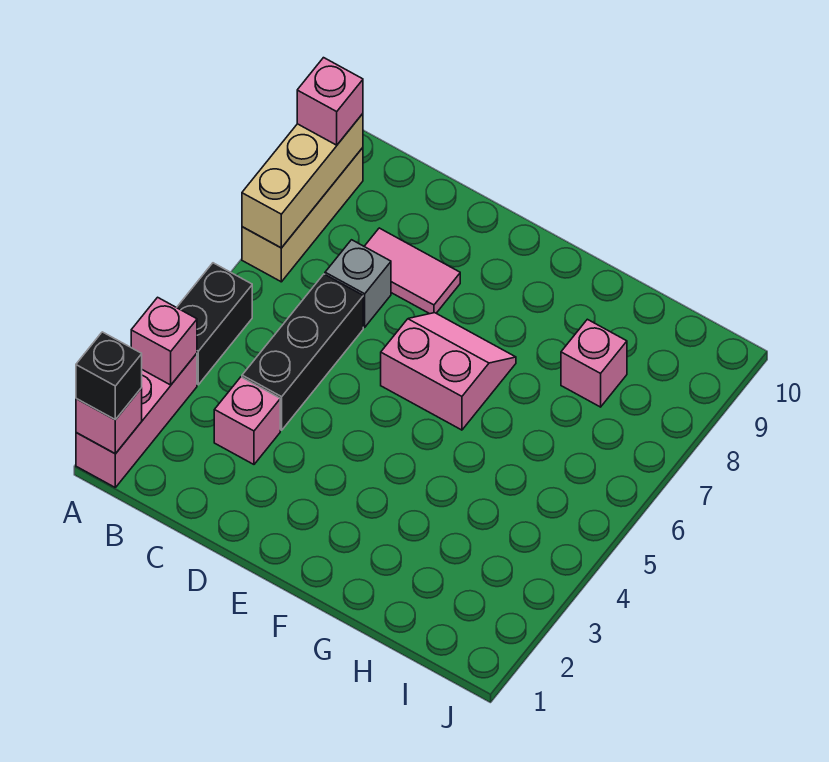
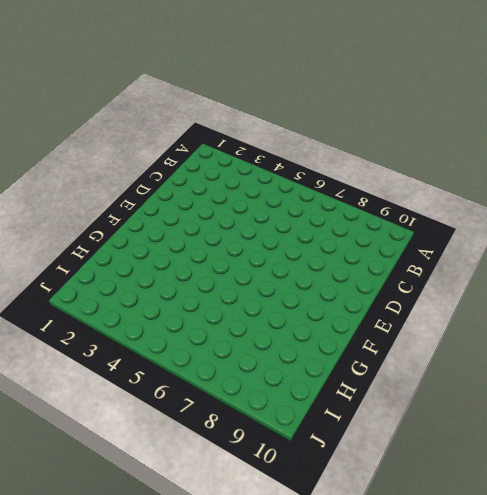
none -> pink 1x3 brick [76,353,197,487]
none -> black 1x2 brick [177,263,252,385]
none -> tan 1x3 brick [242,148,363,282]

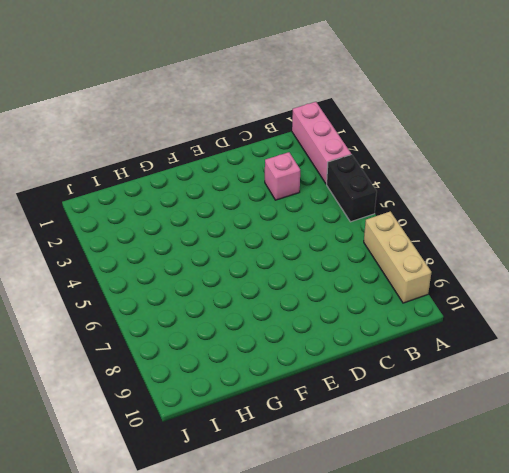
none -> black 1x3 brick [242,274,363,430]
none -> grey 1x1 brick [325,240,391,327]
none -> pink 1x2 tile [364,228,460,314]

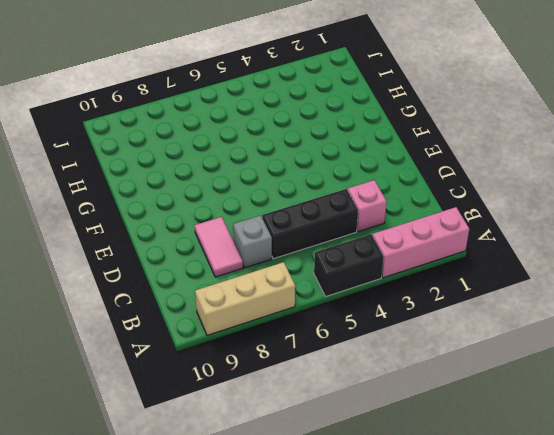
none -> pink 2x2 slope [381,313,516,430]
none -> pink 1x1 brick [561,319,627,407]
none -> pink 1x1 brick [76,388,142,454]

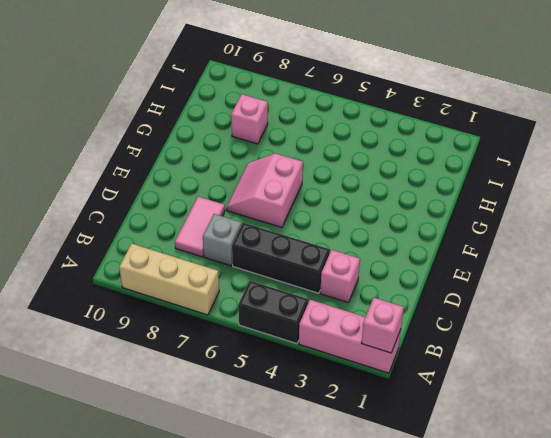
none -> pink 1x1 brick [131,297,197,385]
none -> tan 1x3 brick [242,114,363,248]
none -> black 1x1 brick [76,332,142,420]

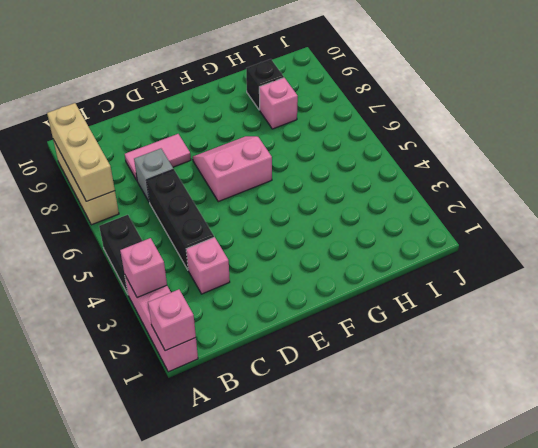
black 1x1 brick [246,59,284,110] -> black 1x1 brick moved to [76,332,142,420]
none -> pink 1x1 brick [297,58,363,145]

